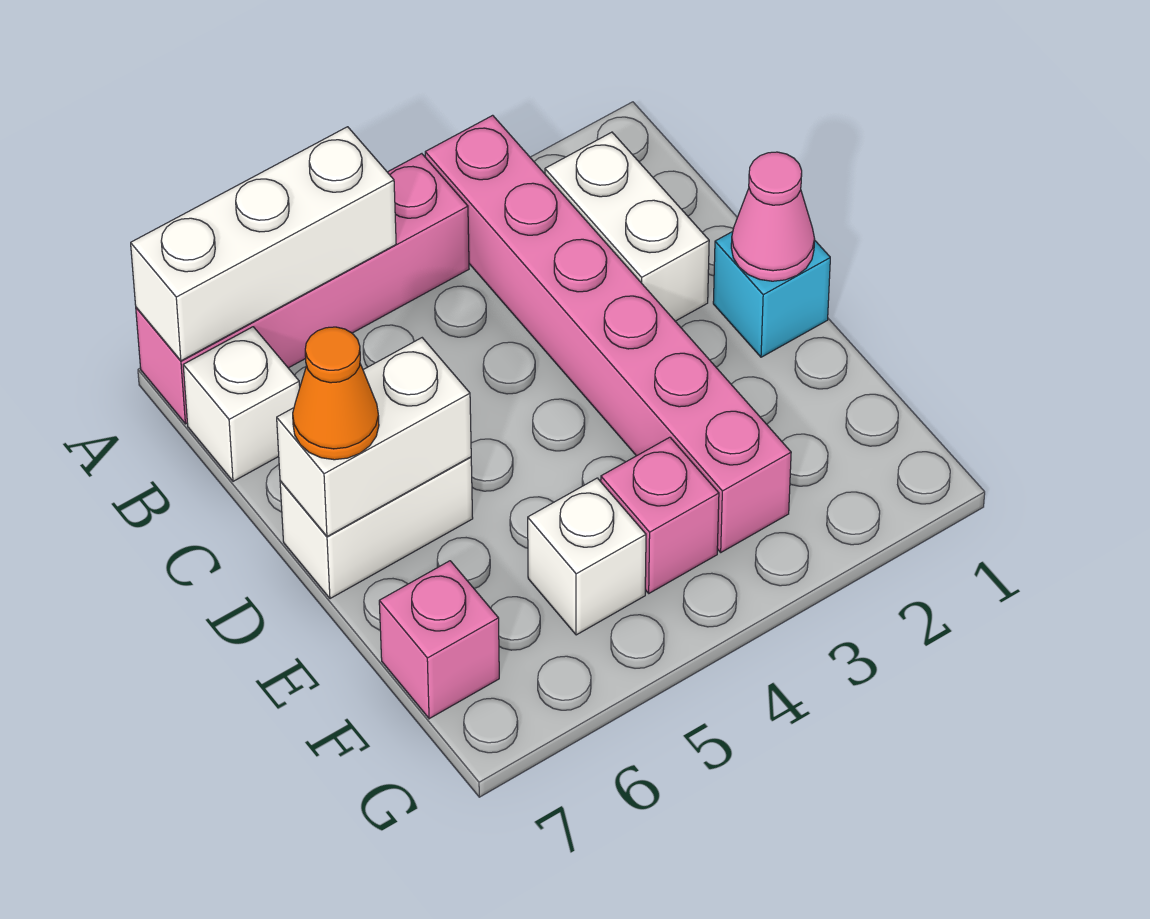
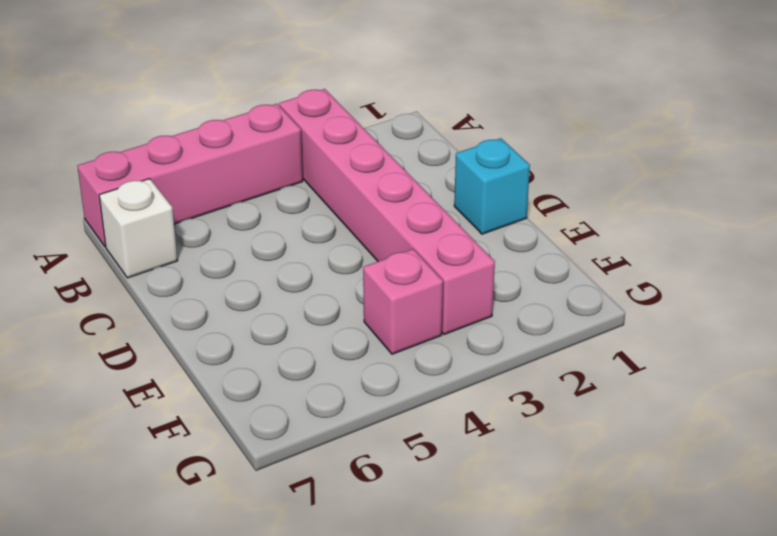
none -> white 1x2 brick [545,132,709,321]
none -> white 1x2 brick [280,457,473,599]
none -> white 1x1 brick [528,478,646,635]

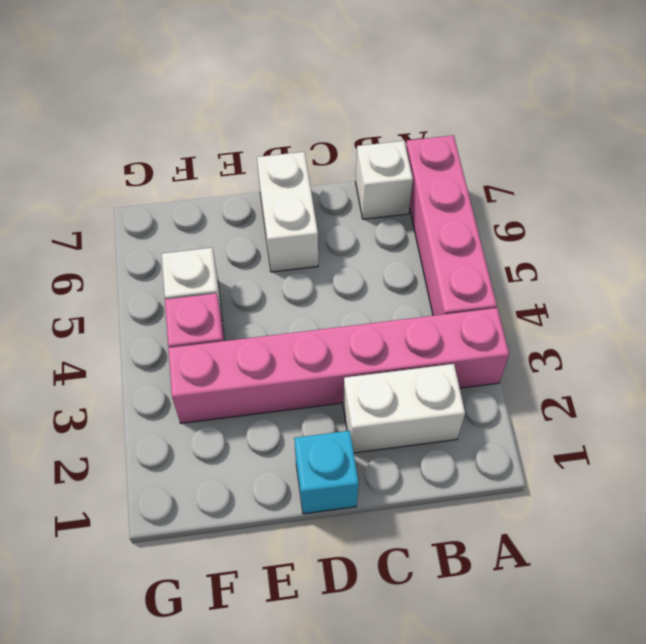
none -> pink 1x1 brick [379,561,499,719]
none -> white 1x3 brick [131,127,396,361]
none -> pink 1x1 cone [731,152,815,281]

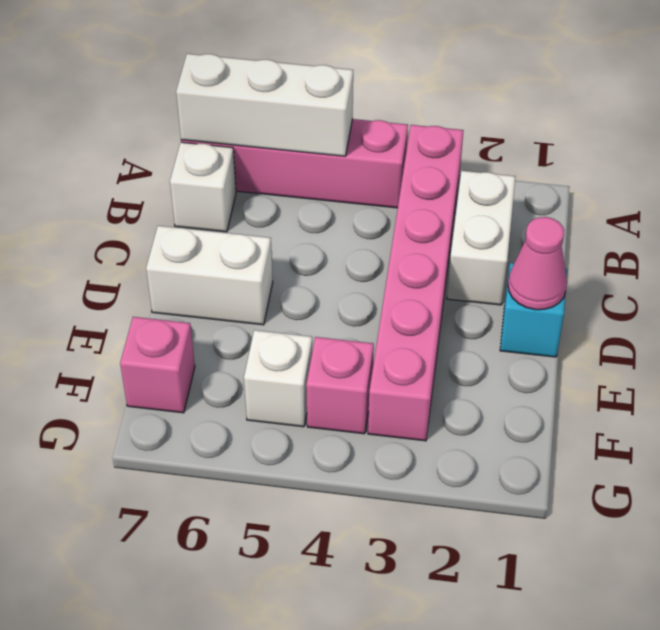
none -> white 1x2 brick [277,338,471,537]
none -> orange 1x1 cone [293,327,379,460]

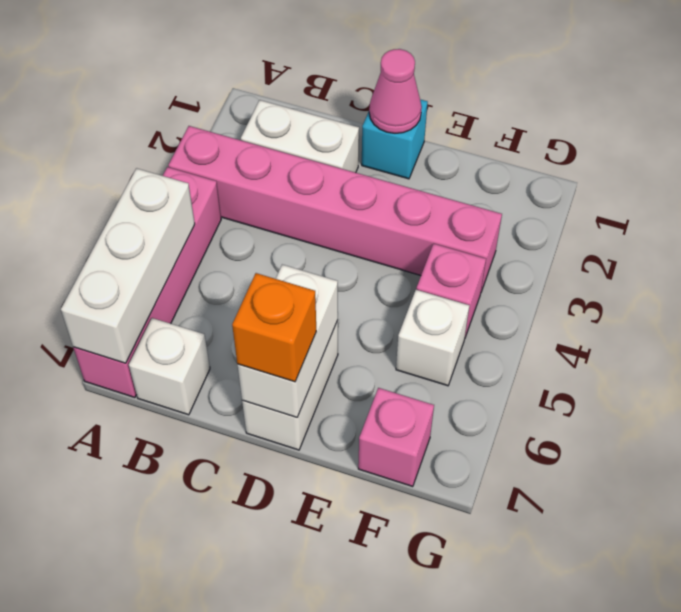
orange 1x1 brick [232,273,316,382] -> orange 1x1 cone [293,327,379,460]

